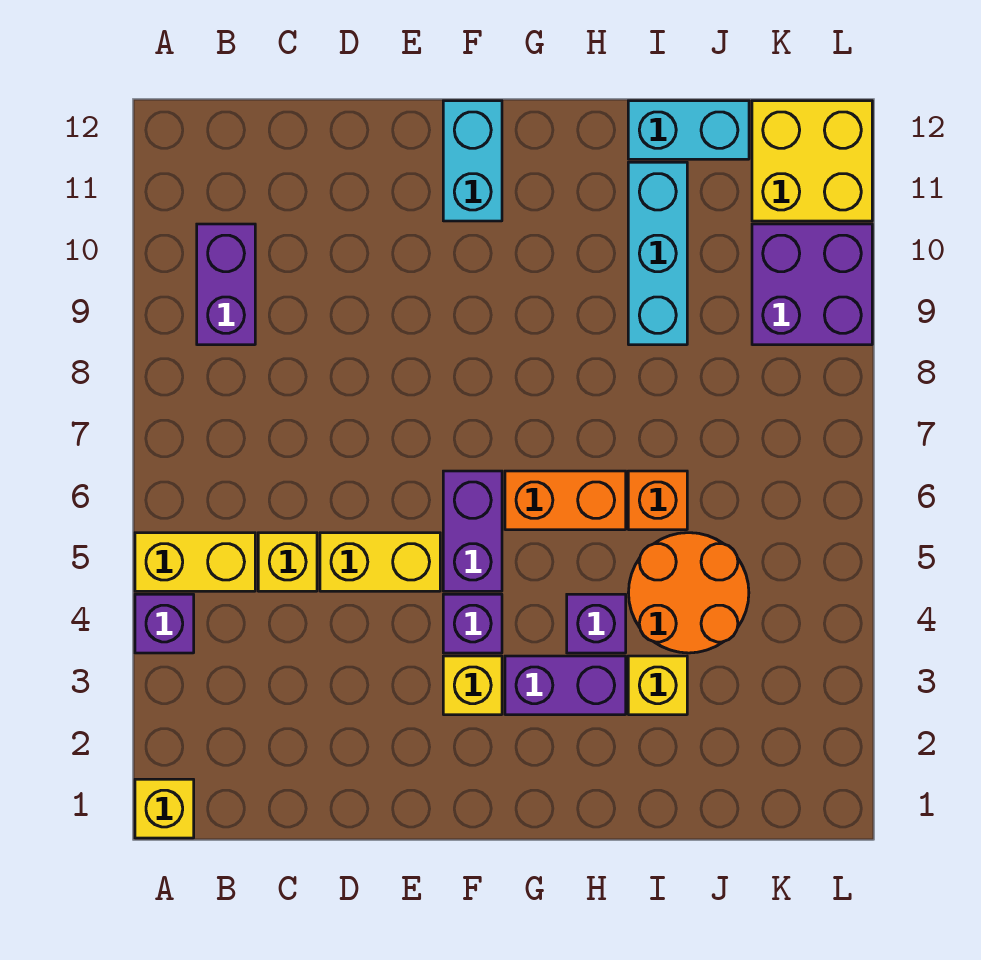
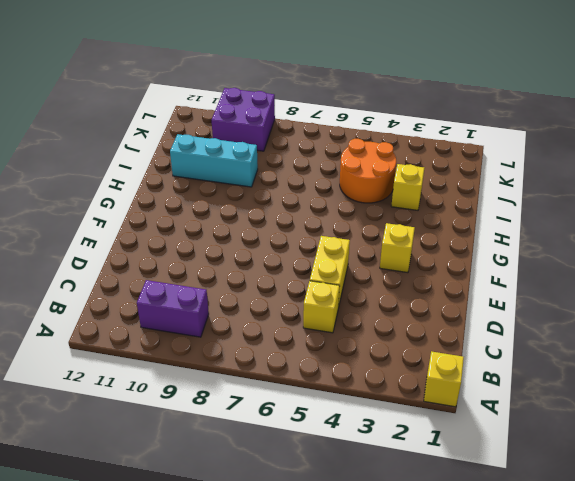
none -> purple 1x1 brick [135,594,194,653]
none -> yellow 1x2 brick [135,533,255,591]
none -> purple 1x1 brick [443,594,502,653]

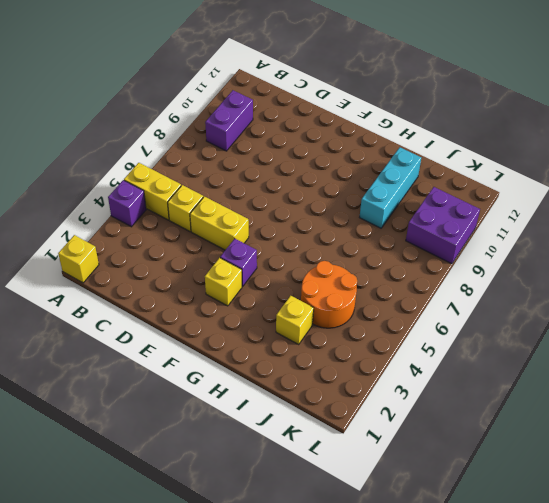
none -> purple 1x2 brick [443,471,502,591]
none -> cyan 1x2 brick [443,101,502,221]
none -> purple 1x2 brick [505,656,626,715]

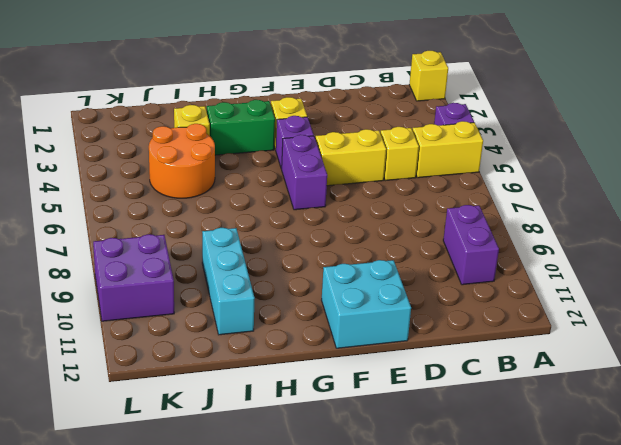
cyan 2x2 brick [322,260,411,348] -> cyan 1x2 brick [443,101,502,221]
green 1x2 brick [206,100,275,155] -> purple 1x2 brick [505,656,626,715]
none -> orange 1x2 brick [505,471,626,530]
none -> purple 1x1 brick [567,594,626,653]
none -> orange 1x1 brick [628,471,687,530]

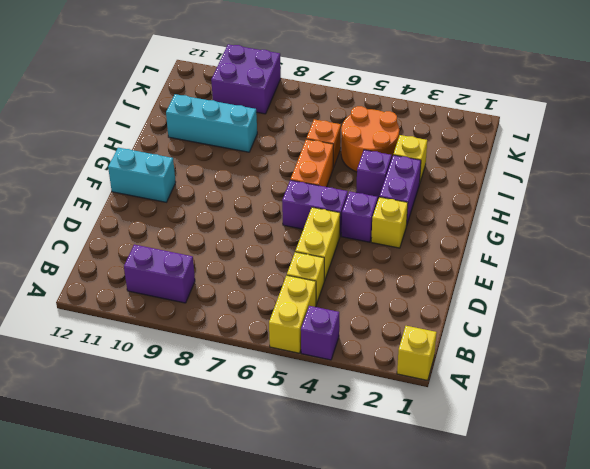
none -> cyan 1x2 brick [628,101,749,159]
none -> yellow 2x2 brick [752,101,872,221]

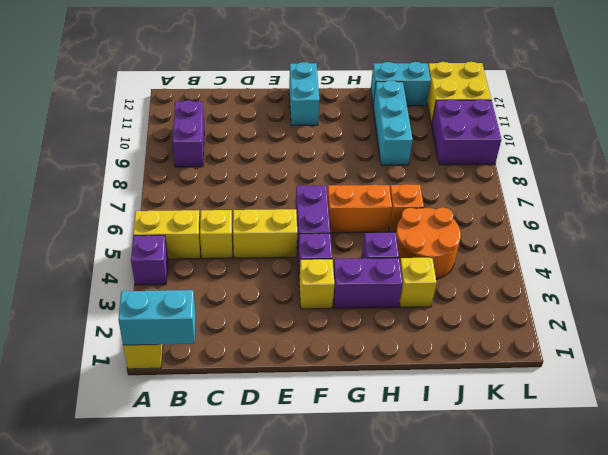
cyan 1x2 brick [118,290,196,345] -> none

